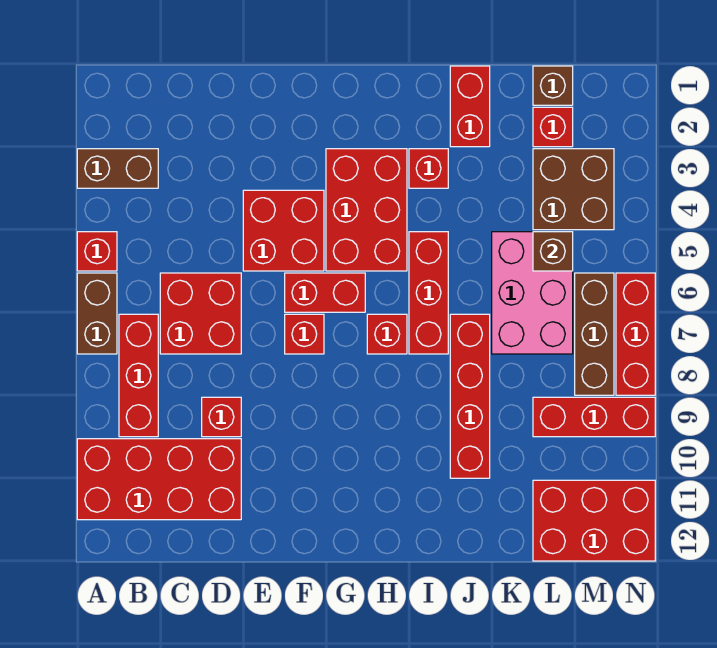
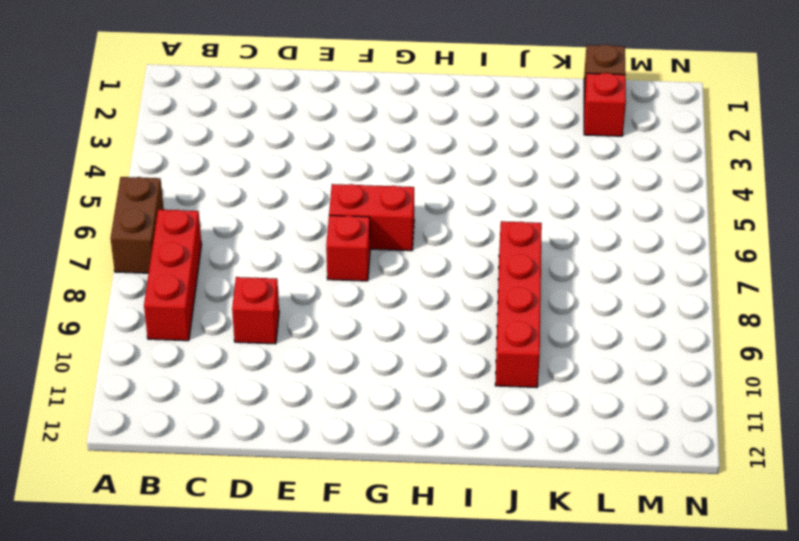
none -> brown 1x2 brick [77,149,158,188]
none -> red 1x1 brick [77,232,117,271]
none -> red 2x4 brick [77,439,241,520]

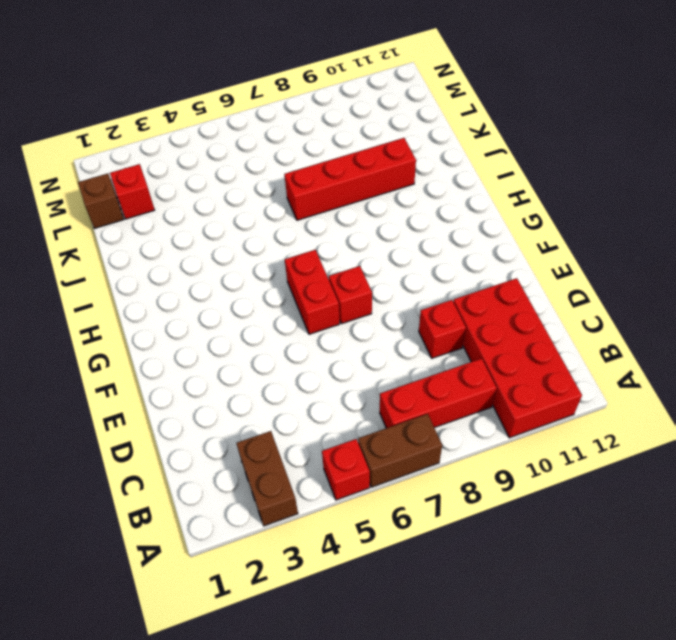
none -> red 2x2 brick [160,273,241,354]
none -> red 2x2 brick [243,190,324,271]
none -> red 2x3 brick [326,149,407,271]

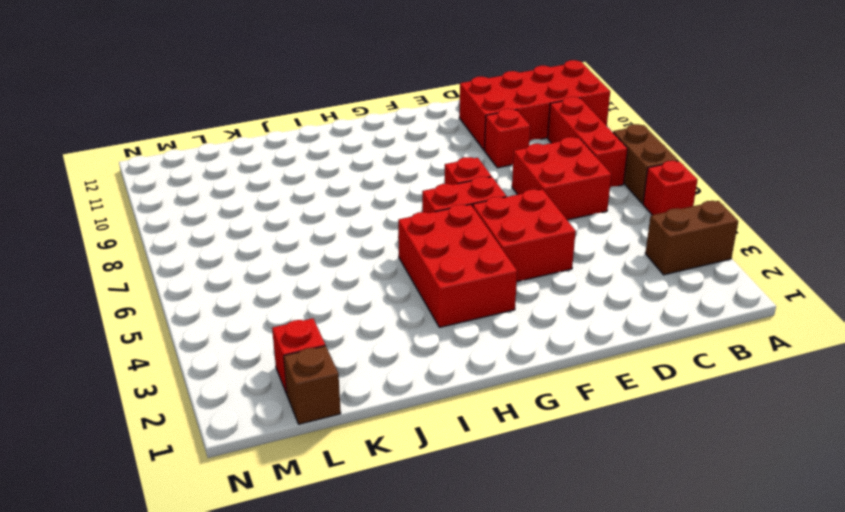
none -> red 1x1 brick [367,314,407,354]
none -> red 1x1 brick [409,149,448,188]
none -> red 1x3 brick [409,232,448,354]

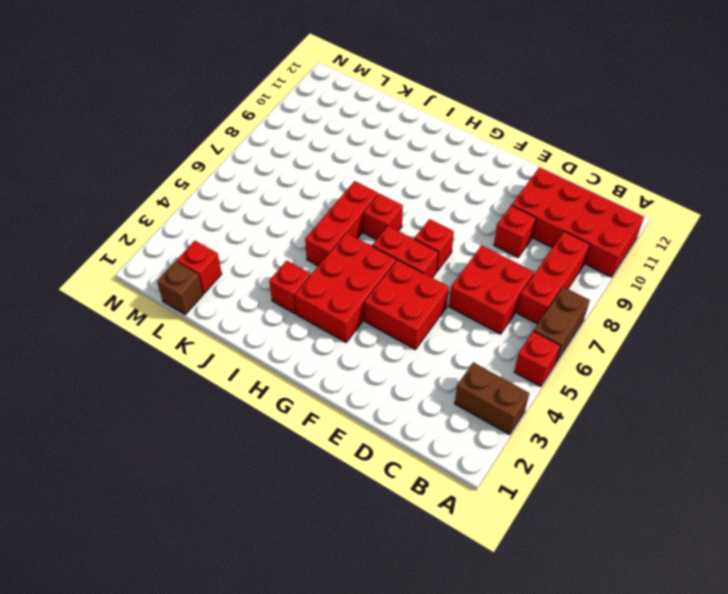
none -> red 1x2 brick [450,66,490,147]
none -> red 1x4 brick [450,314,490,478]
none -> pink 2x3 brick [492,232,573,354]

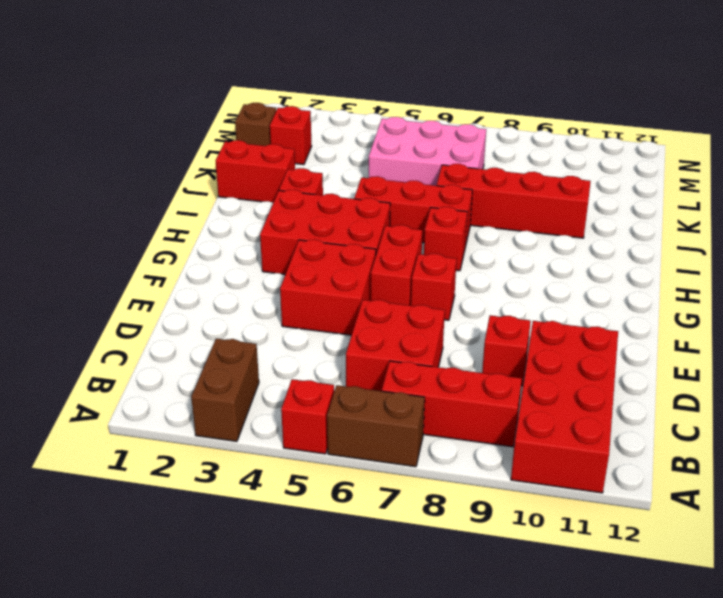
none -> brown 2x2 brick [533,149,614,230]
none -> red 1x3 brick [533,397,655,437]
none -> red 2x3 brick [533,480,655,561]

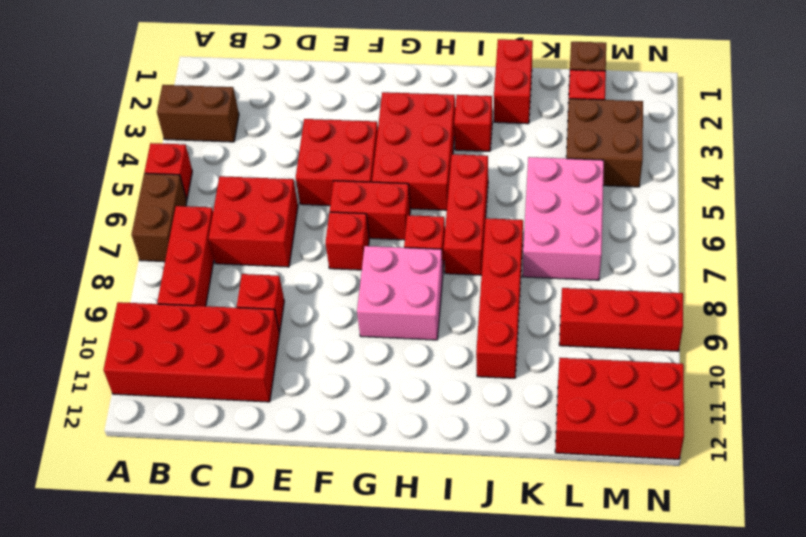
pink 2x2 brick [357,246,443,340] -> none
none -> brown 1x3 brick [575,273,614,395]
none -> red 1x3 brick [616,273,655,395]
none -> brown 1x1 brick [533,232,573,271]

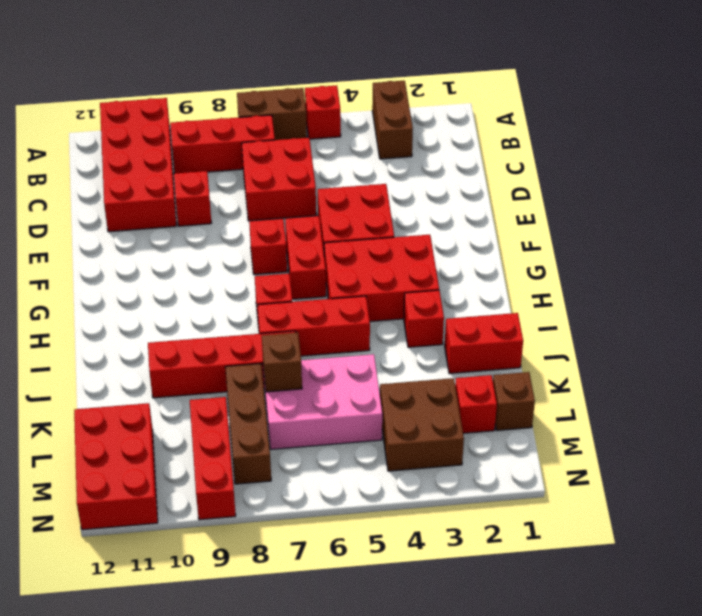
brown 1x1 brick [262,332,302,392] -> brown 1x1 brick moved to [533,232,573,271]
brown 1x3 brick [225,364,271,484] -> brown 1x3 brick turned to [575,273,614,395]
none -> red 1x3 brick [616,273,655,395]

